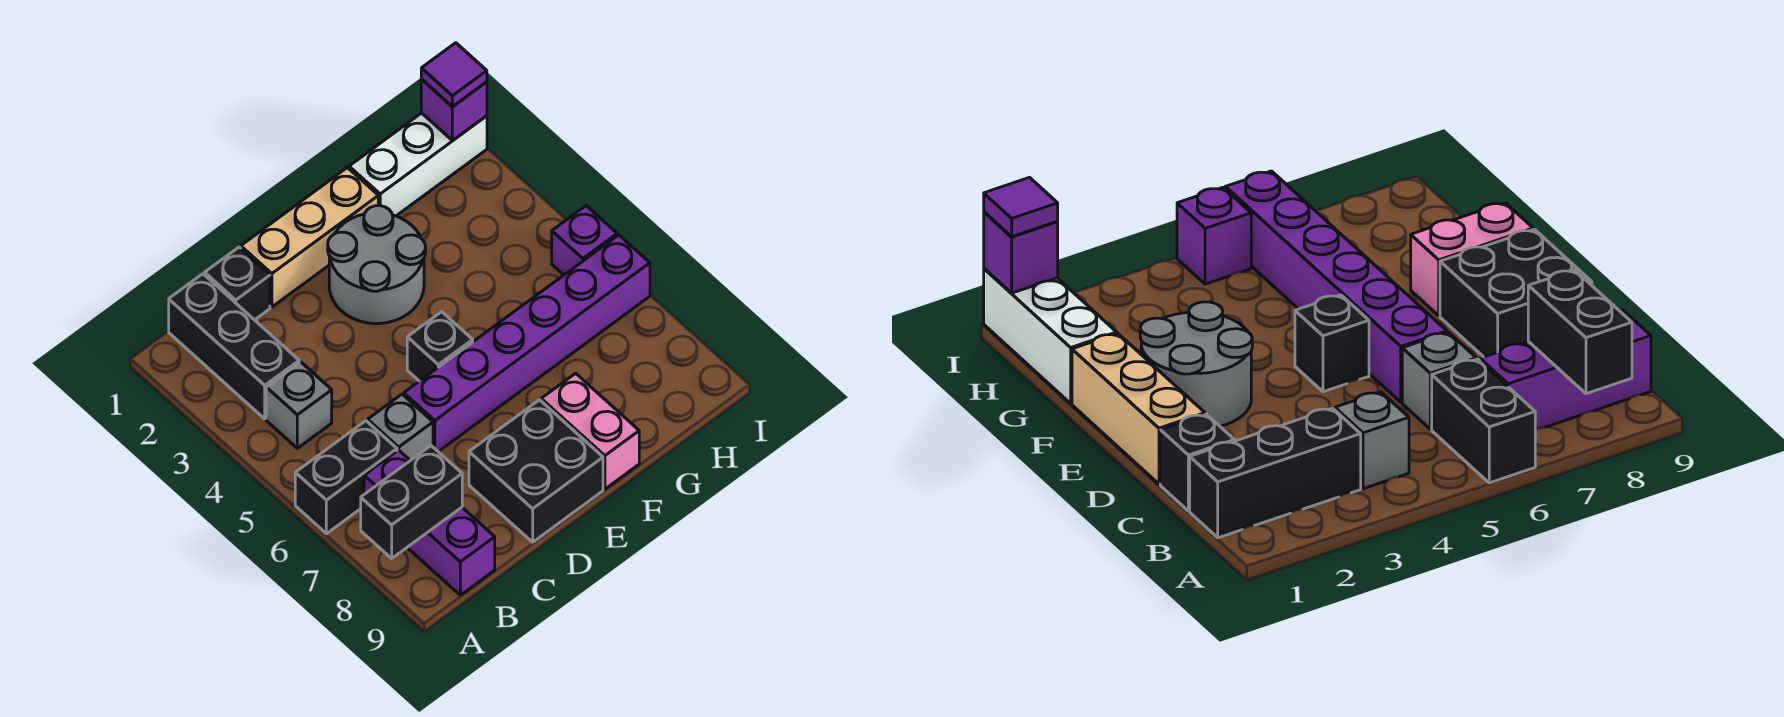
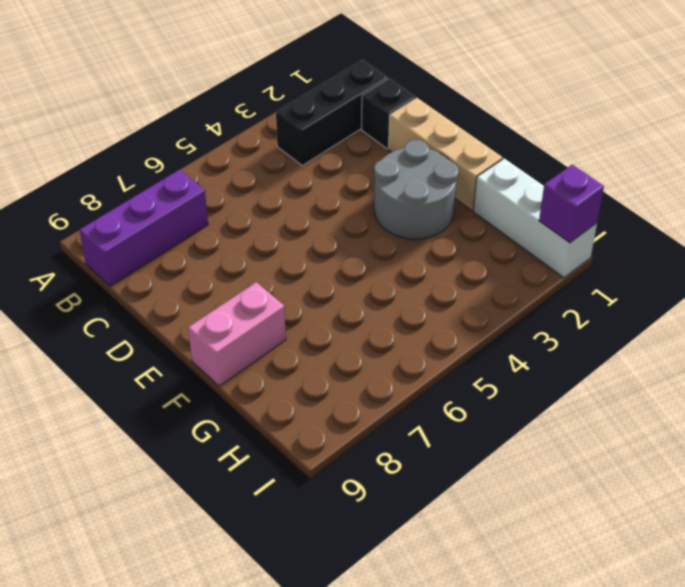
none -> black 1x2 brick [295,421,397,534]
none -> grey 1x1 brick [266,362,332,448]
none -> grey 1x1 brick [368,394,433,461]

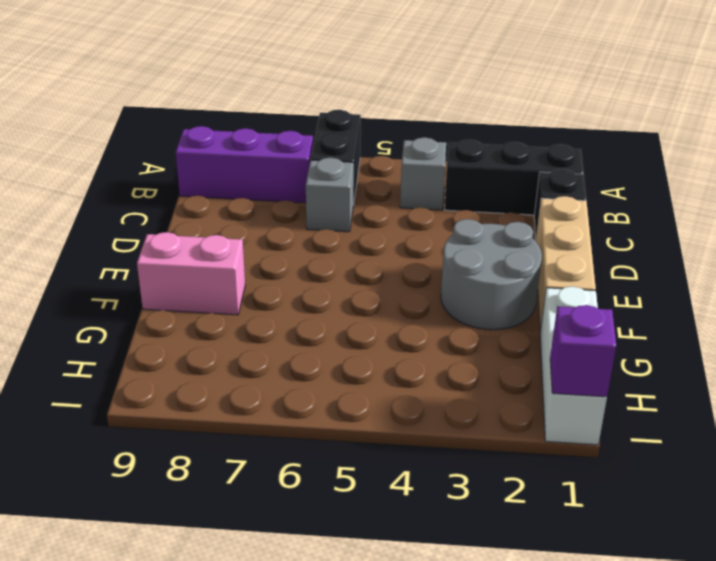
none -> purple 1x6 brick [404,235,650,452]
none -> black 2x2 brick [469,400,603,542]
none -> black 1x1 brick [407,312,473,381]

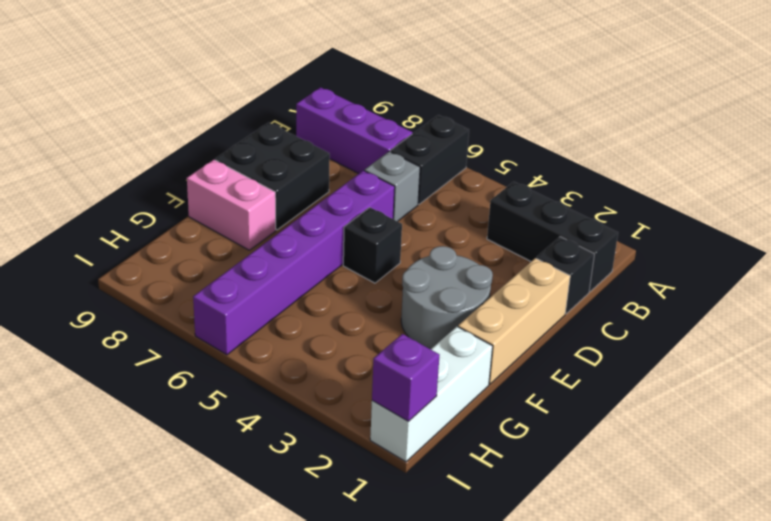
none -> grey 1x1 brick [266,362,332,448]
none -> purple 1x1 brick [552,206,617,275]
none -> black 1x2 brick [361,446,462,558]

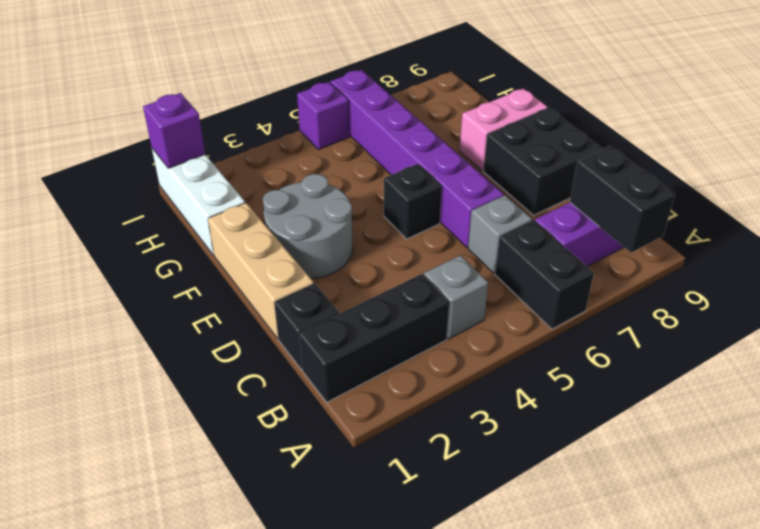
none -> purple 1x1 tile [421,43,487,107]

